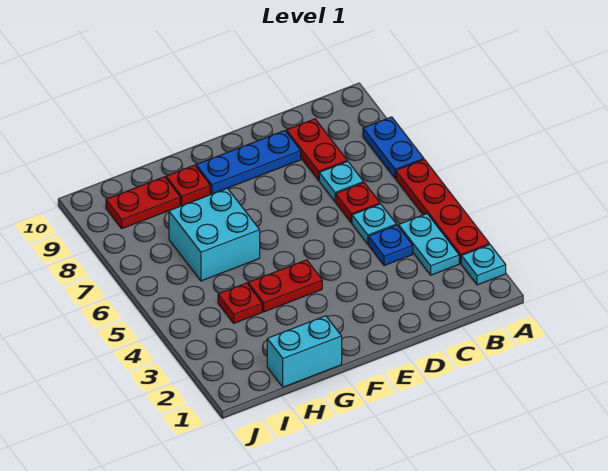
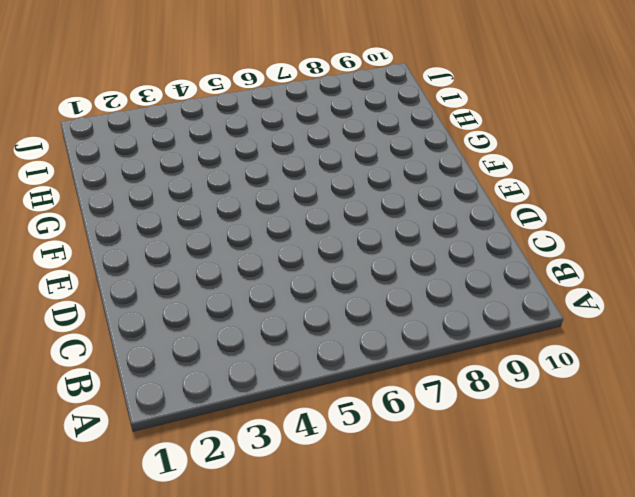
none -> cyan 1x1 plate [461,245,506,285]
none -> red 1x4 plate [396,160,489,263]
none -> blue 1x2 plate [363,117,424,179]

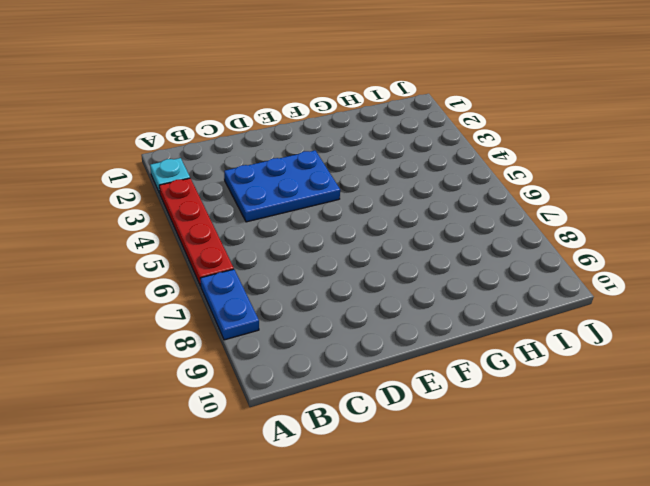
blue 2x3 plate [224,151,340,222] -> blue 1x1 plate [369,225,413,266]
none -> cyan 1x2 plate [399,214,459,275]
none -> cyan 1x1 plate [352,204,396,244]
none -> red 1x1 plate [336,183,380,223]

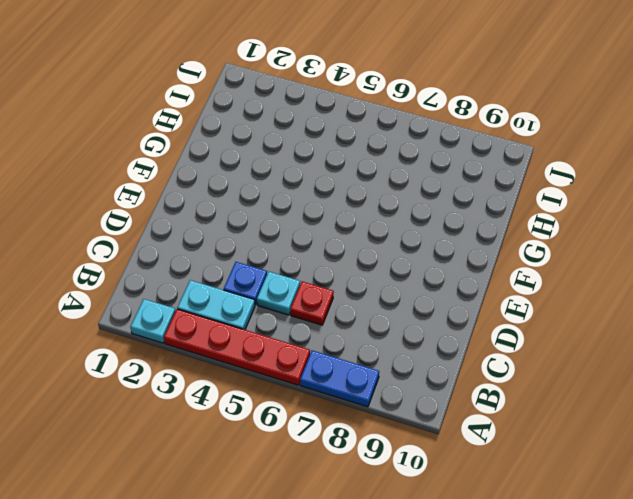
none -> cyan 1x1 plate [319,161,364,202]
none -> red 1x2 plate [287,119,347,180]
none -> blue 1x3 plate [196,131,301,194]

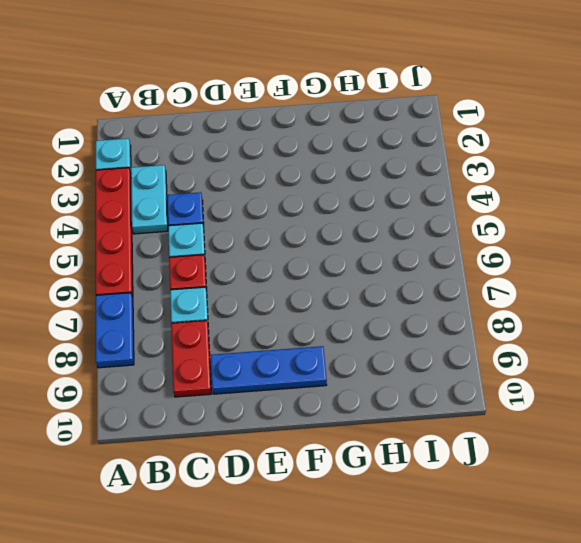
none -> red 1x2 plate [248,260,322,312]
none -> cyan 1x2 brick [267,316,342,387]
none -> cyan 2x2 brick [169,188,260,281]

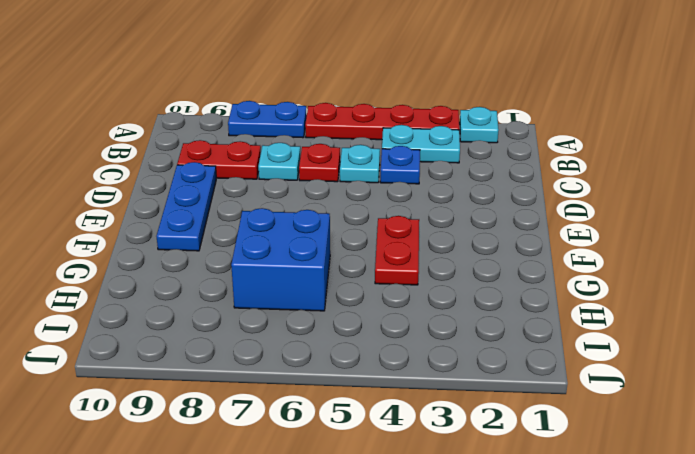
blue 2x2 brick [231,208,330,311] -> cyan 2x2 brick [169,188,260,281]
none -> cyan 1x2 brick [267,316,342,387]
none -> red 1x1 plate [166,165,210,205]
none -> red 1x1 plate [218,283,262,323]

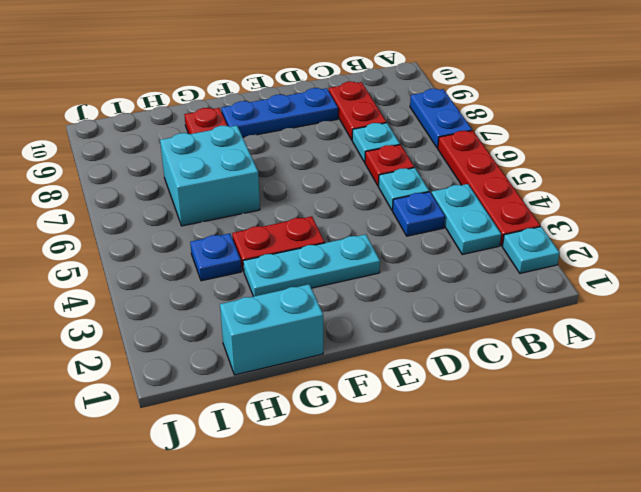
cyan 1x3 plate [243,234,380,296] -> none
blue 1x1 plate [190,233,241,281] -> red 1x1 plate [218,283,262,323]
none -> red 1x2 plate [106,177,180,229]

